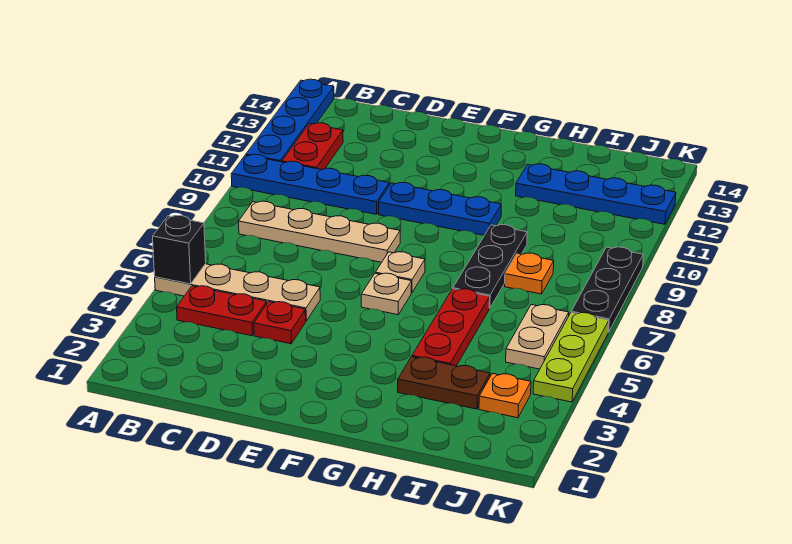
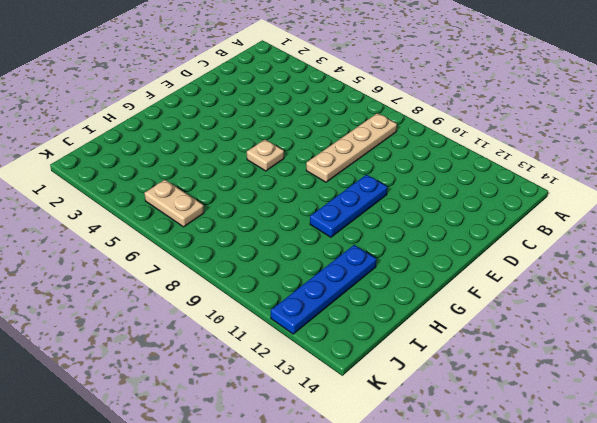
none -> tan 1x4 plate [155,264,320,321]
none -> blue 1x4 plate [231,154,389,214]
none -> blue 1x4 plate [246,79,334,162]

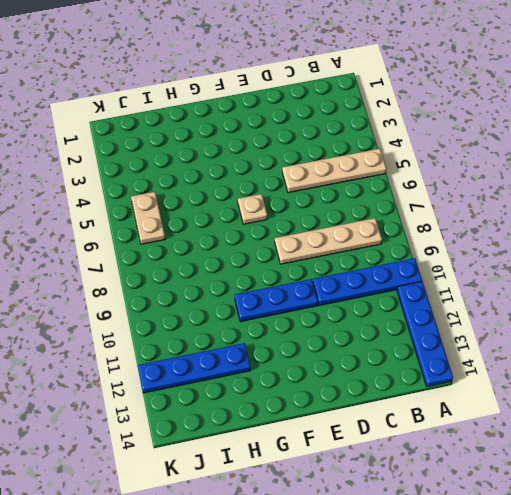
none -> red 1x2 plate [177,286,267,336]
none -> red 1x2 plate [282,123,343,170]
none -> red 1x1 plate [254,302,306,344]

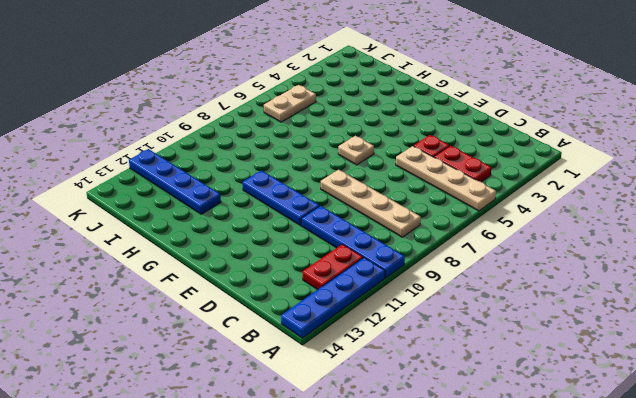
none -> tan 1x1 plate [375,252,425,293]
none -> brown 1x2 plate [398,357,490,409]
none -> red 1x3 plate [412,289,490,366]

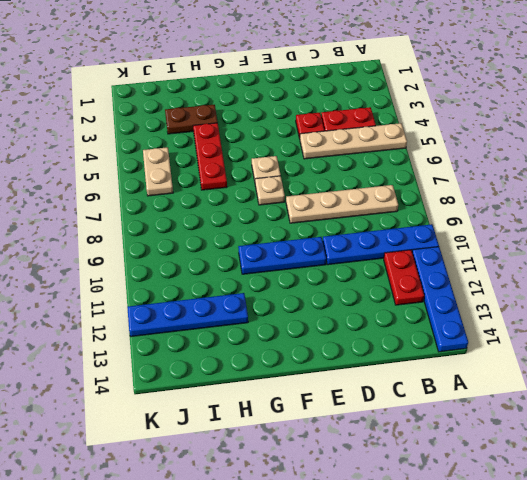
none -> black 1x3 plate [453,225,527,308]
none -> orange 1x1 plate [505,253,554,294]
none -> orange 1x1 plate [479,373,531,418]

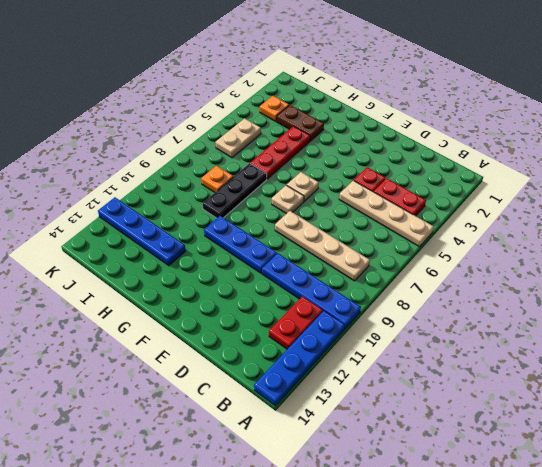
none -> lime 1x3 plate [533,313,609,402]
none -> black 1x3 plate [571,247,643,332]
none -> black 1x1 brick [153,216,206,284]

